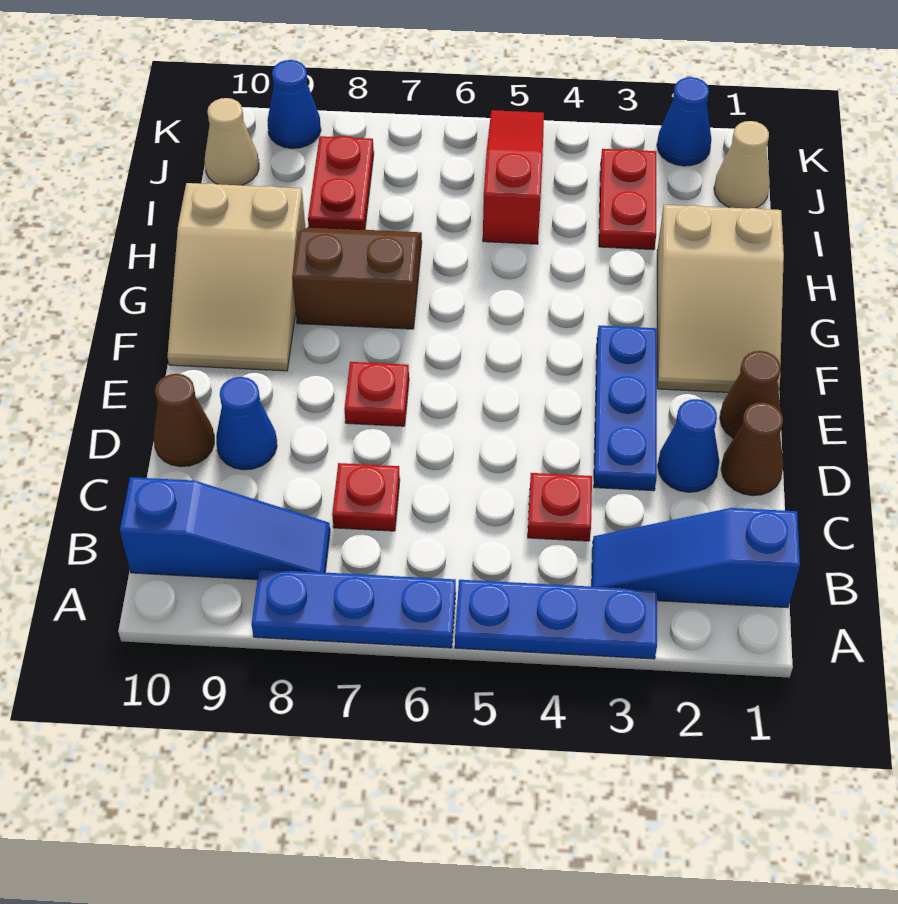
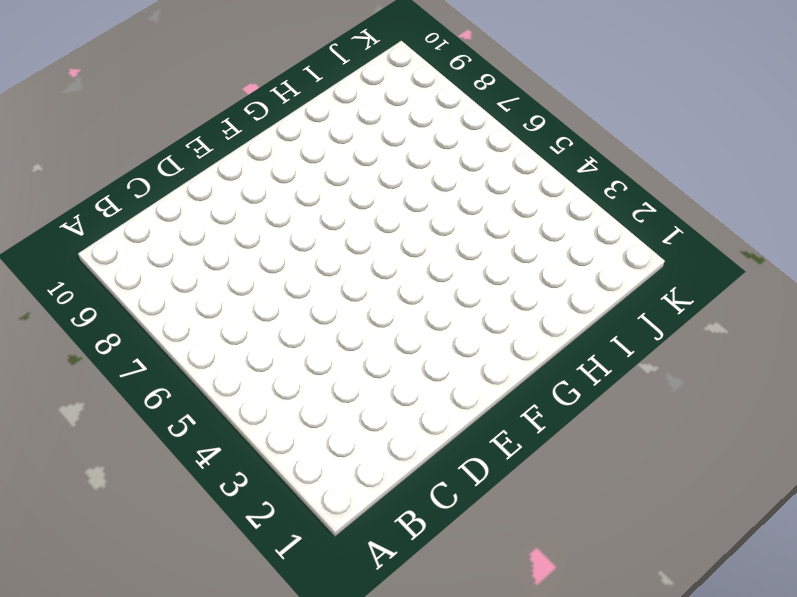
none -> blue 1x3 plate [455,580,657,659]
none -> blue 1x3 plate [252,569,456,648]
none -> blue 1x3 slope [592,508,800,608]

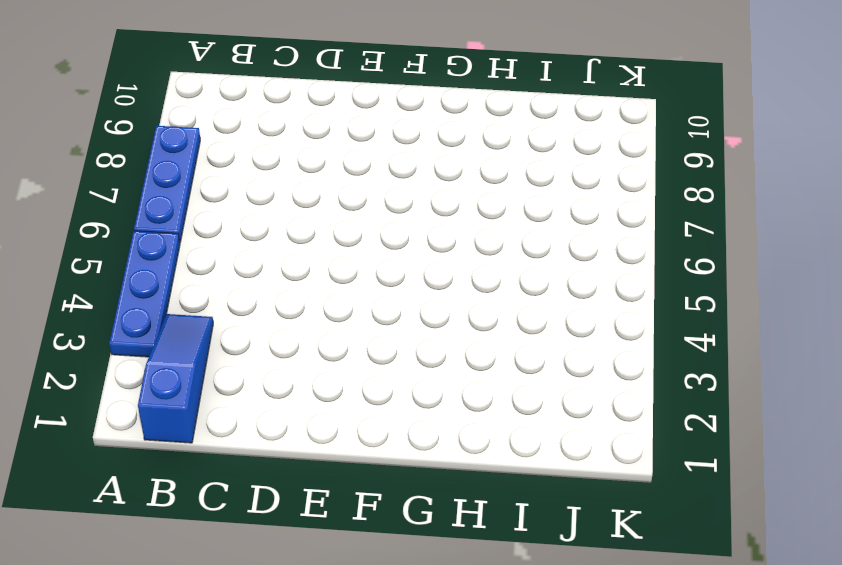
none -> blue 1x3 slope [120,477,330,580]
none -> red 1x1 plate [528,473,592,541]
none -> red 1x1 plate [332,463,400,531]

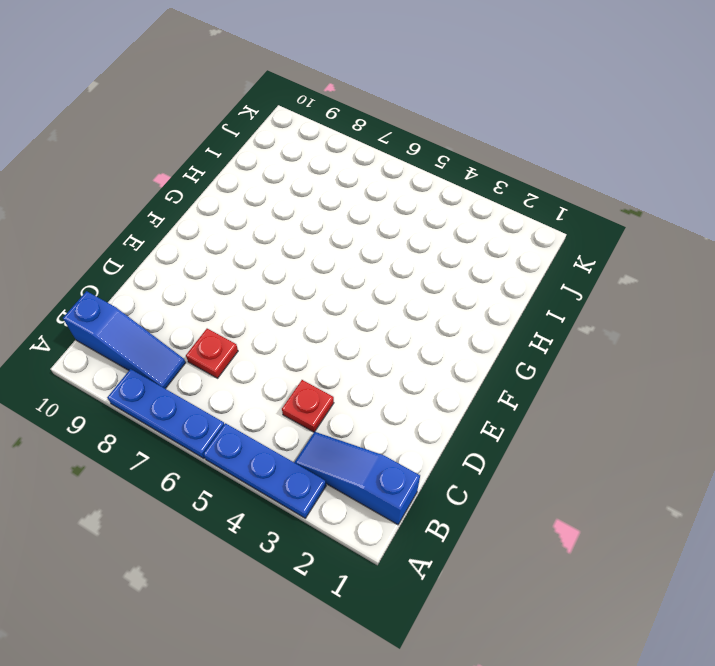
none -> brown 1x1 cone [721,402,783,496]
none -> blue 1x1 cone [658,399,719,492]
none -> blue 1x3 plate [594,326,657,491]

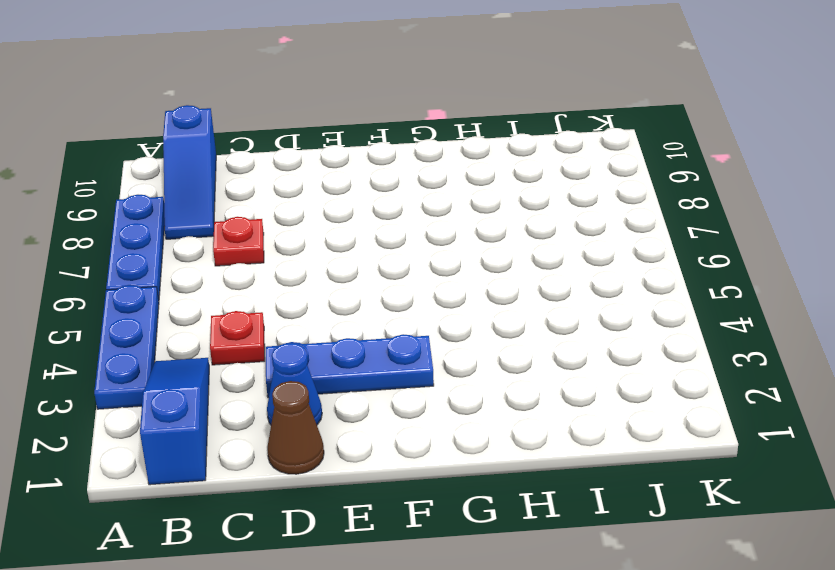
none -> blue 1x1 cone [216,377,277,470]
none -> brown 1x1 cone [154,374,214,467]
none -> brown 1x1 cone [720,351,781,438]

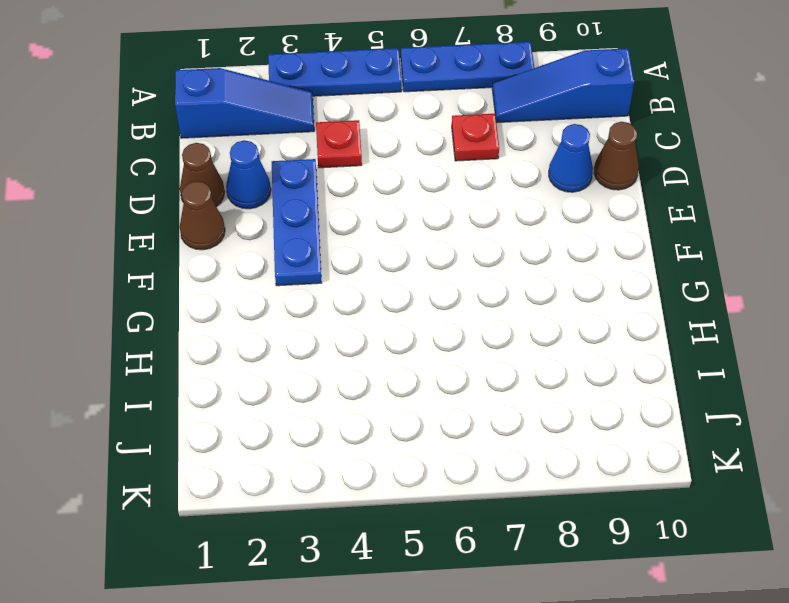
none -> red 1x1 plate [344,362,409,426]
none -> tan 2x3 slope [657,205,784,392]
none -> tan 2x3 slope [167,183,306,371]

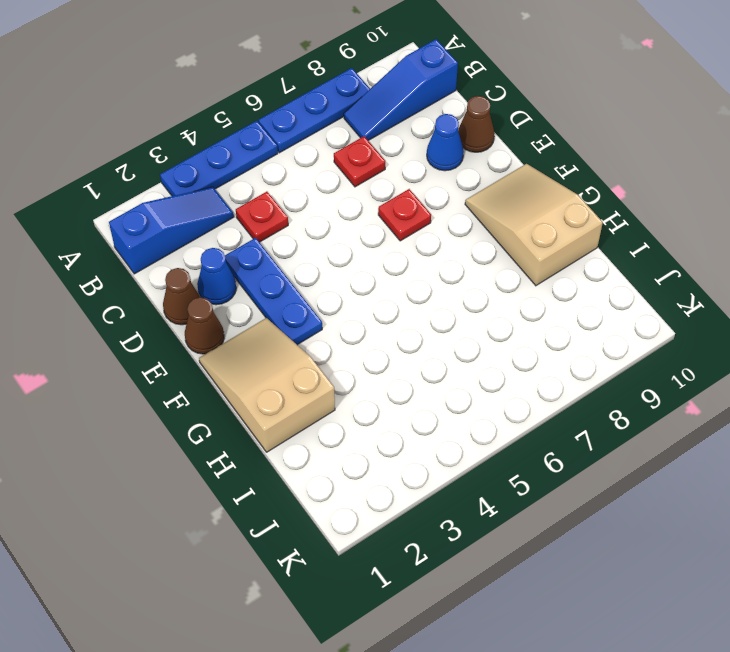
none -> brown 2x2 slope [292,227,422,329]
none -> red 1x2 plate [599,149,656,250]
none -> red 1x3 slope [483,110,544,244]

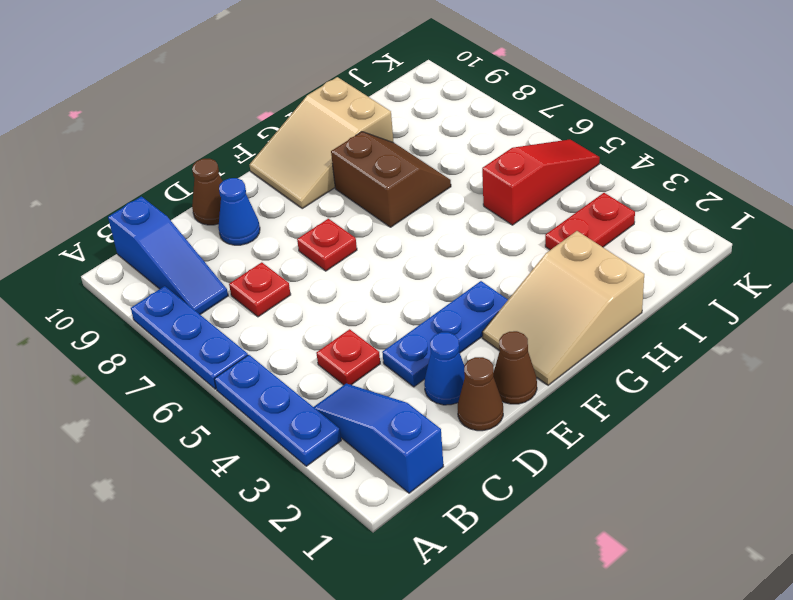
none -> red 1x2 plate [308,136,374,230]
none -> tan 1x1 cone [714,121,770,208]
none -> tan 1x1 cone [205,98,259,185]

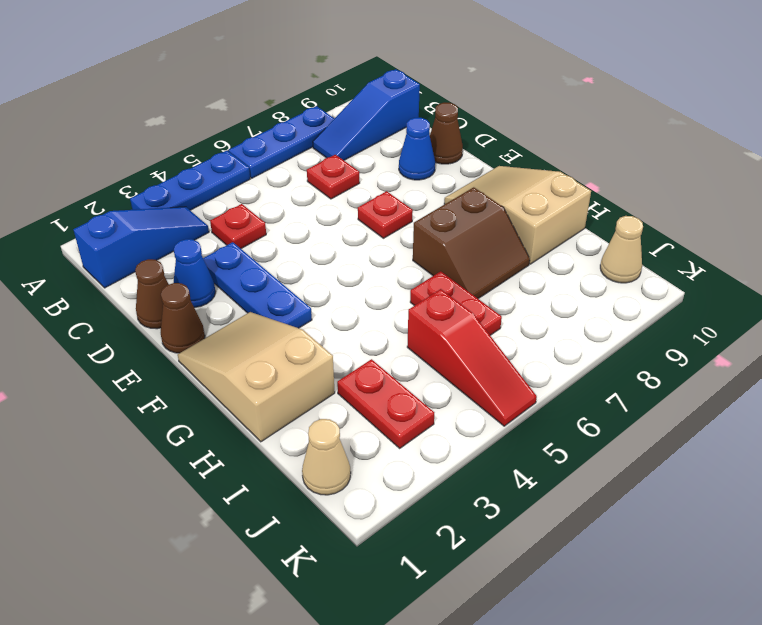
red 1x2 plate [410,271,502,335] -> red 1x2 plate moved to [308,136,374,230]
none -> blue 1x1 cone [657,77,711,166]
none -> blue 1x1 cone [268,60,321,148]

